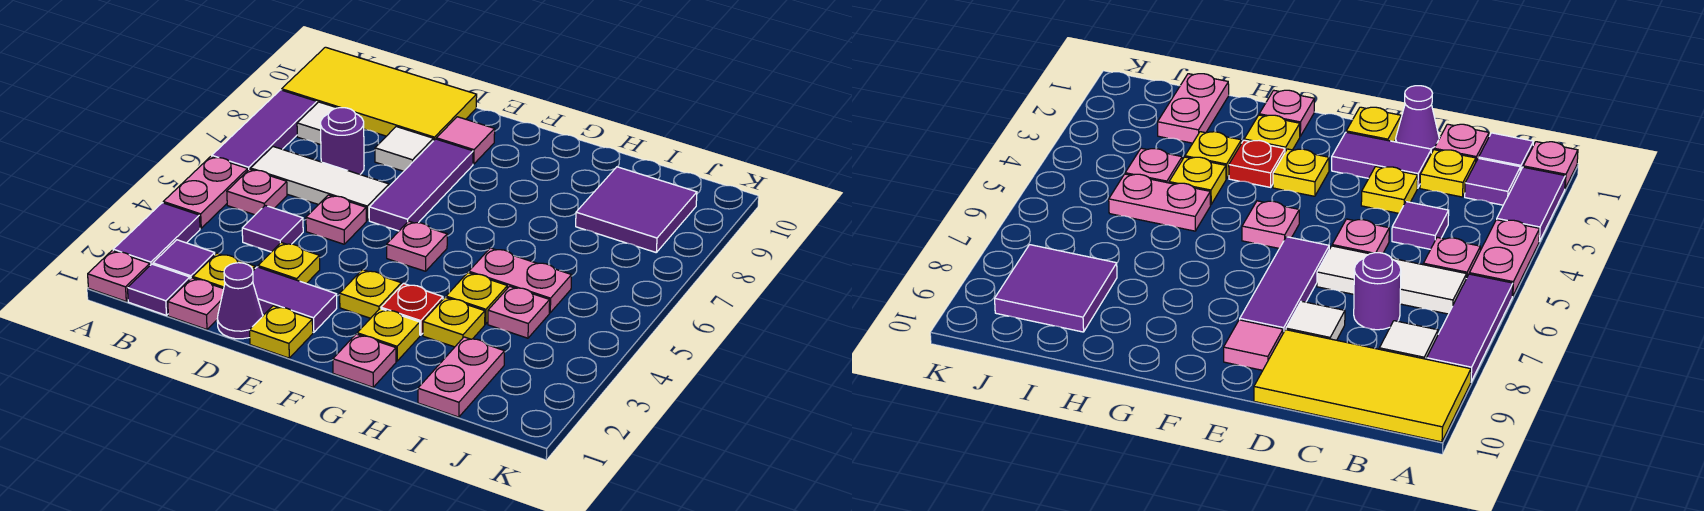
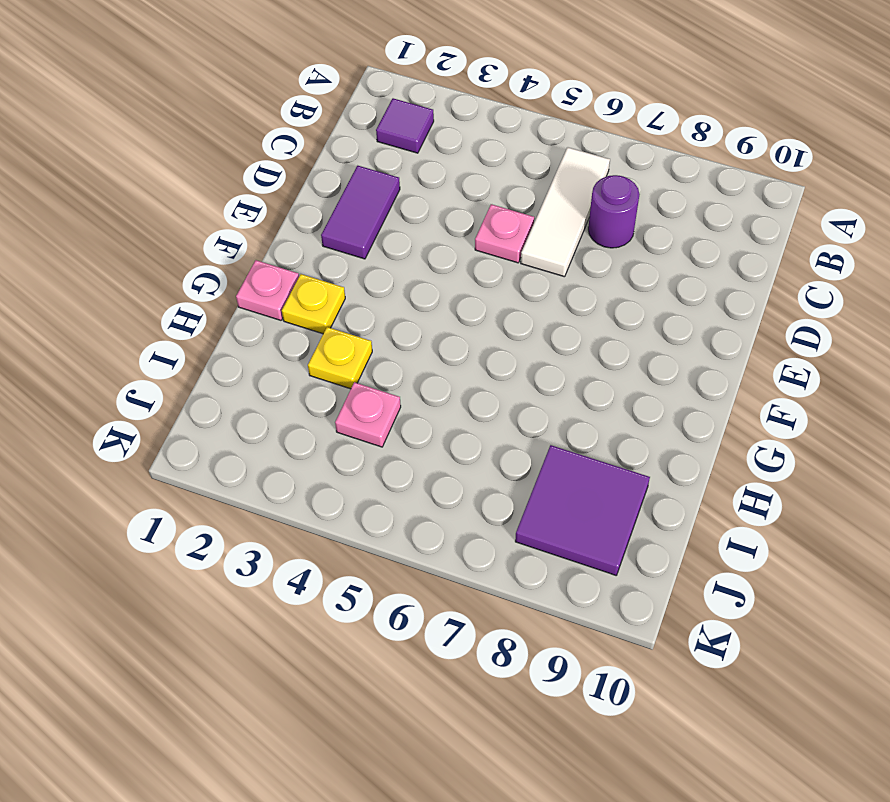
none -> pink 1x1 plate [88,251,150,301]
none -> purple 1x2 tile [113,203,200,265]
none -> pink 1x2 plate [163,157,248,228]
none -> purple 1x3 tile [212,90,317,170]

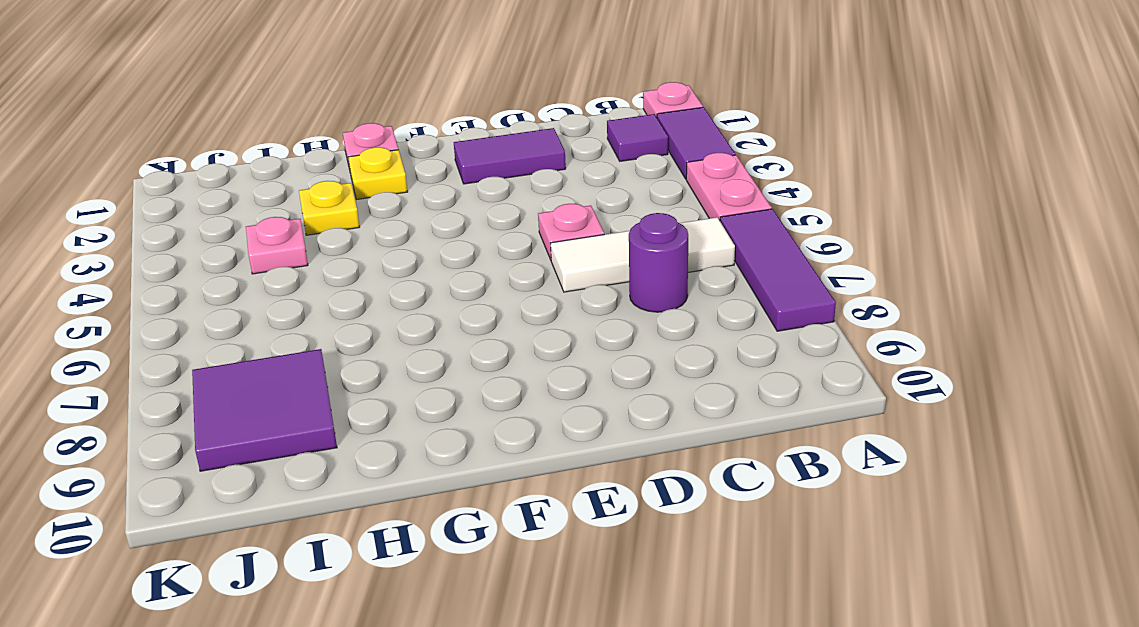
none -> yellow 2x4 tile [282,47,477,140]
none -> purple 1x1 tile [128,264,190,315]
none -> pink 1x1 plate [227,169,287,215]
none -> white 1x1 tile [297,102,336,145]

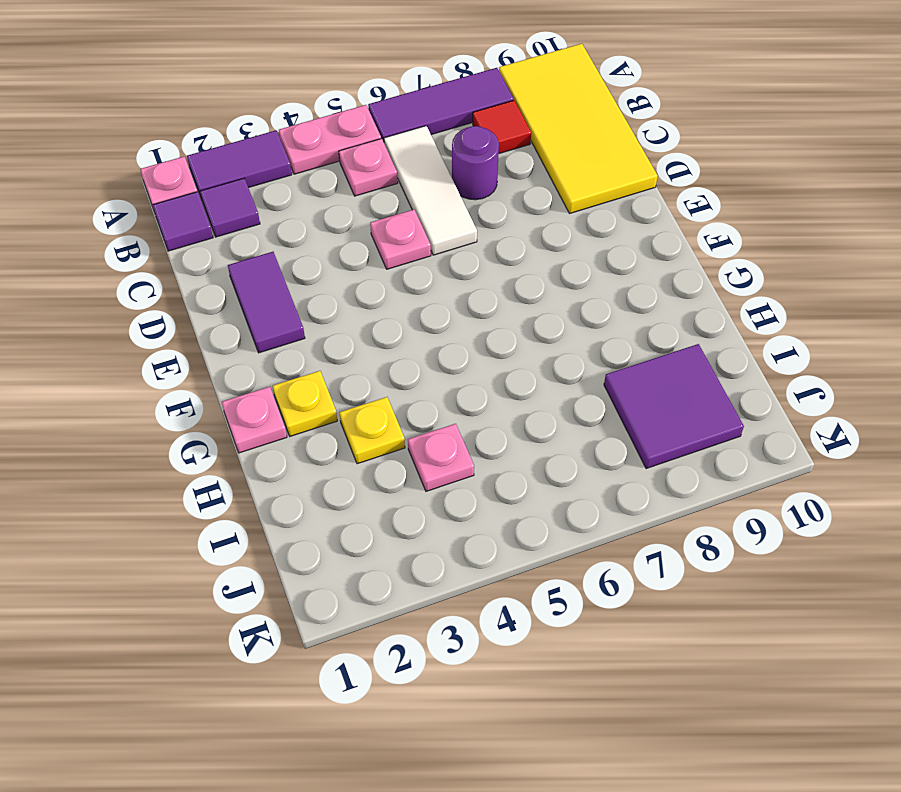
red 1x1 tile [473,100,531,154] -> white 1x1 tile [297,102,336,145]
none -> pink 1x1 plate [168,278,224,329]
none -> yellow 1x1 plate [193,253,255,289]
none -> purple 1x1 tile [242,205,303,252]
none -> purple 1x1 cone [217,263,263,339]

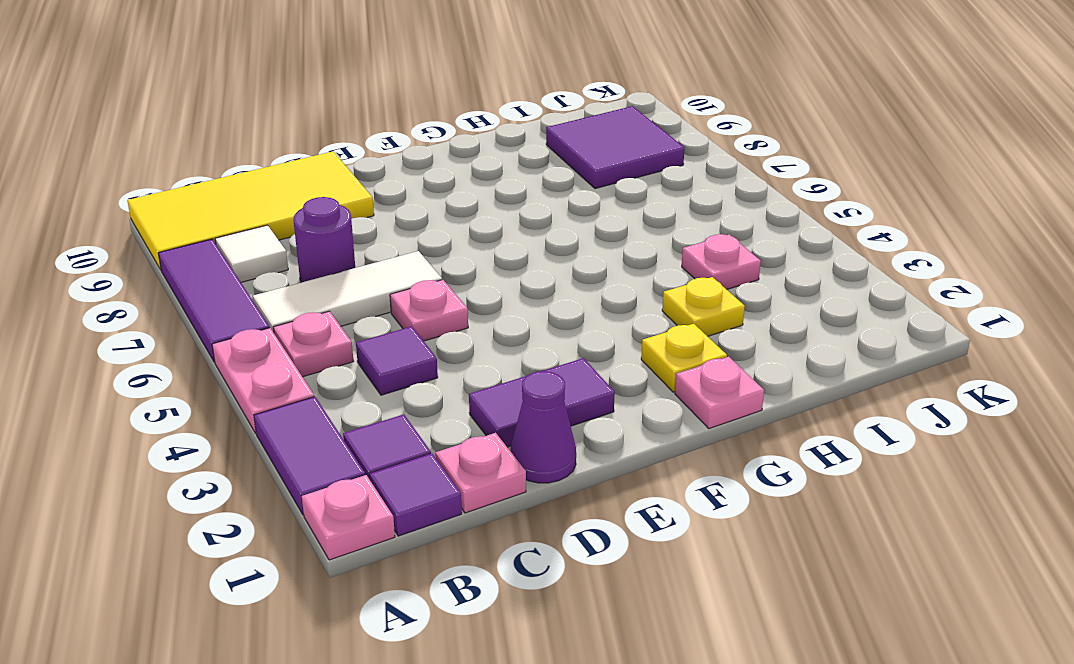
none -> yellow 1x1 plate [193,253,255,289]
none -> yellow 1x1 plate [258,243,320,284]
none -> white 1x1 tile [375,127,434,171]
none -> yellow 1x1 plate [250,306,313,358]

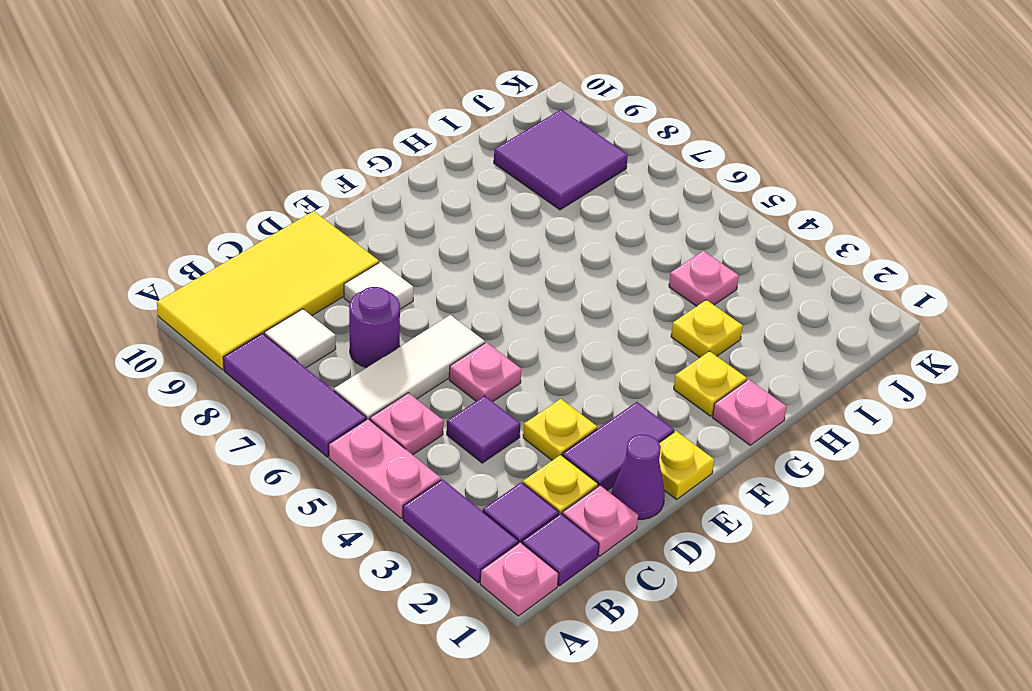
none -> purple 1x3 tile [369,139,473,231]
none -> pink 1x1 tile [436,117,495,164]
none -> yellow 1x1 plate [340,270,401,318]
none -> pink 1x1 plate [387,221,447,271]

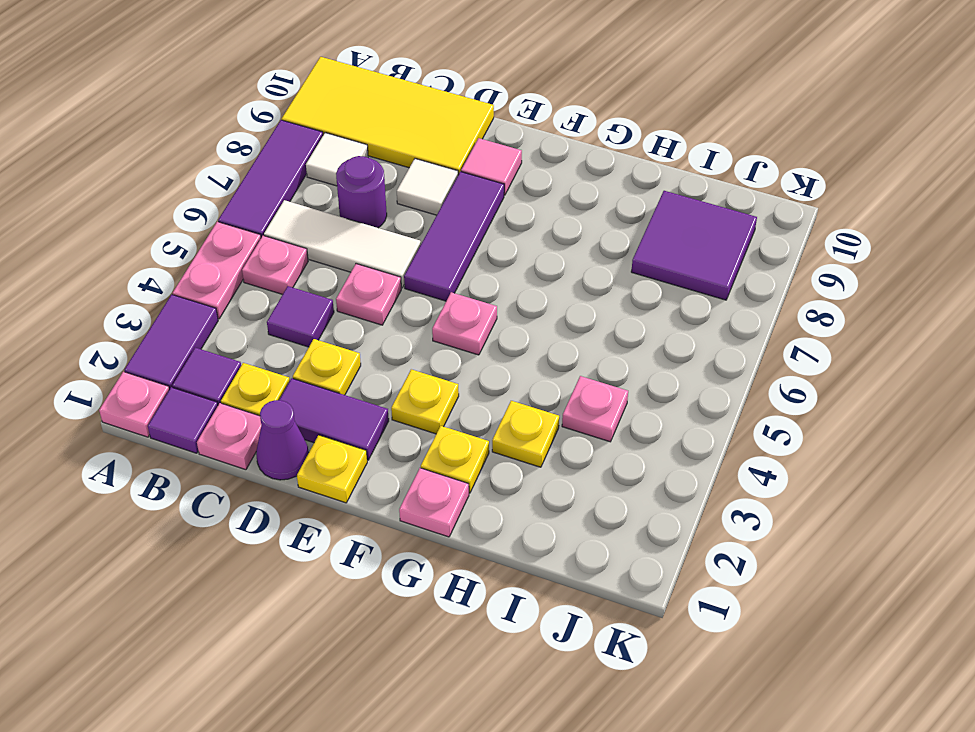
none -> red 1x1 plate [381,284,443,335]
none -> yellow 1x1 plate [446,273,507,324]
none -> pink 1x2 plate [469,248,572,313]
none -> pink 1x2 plate [418,337,505,417]

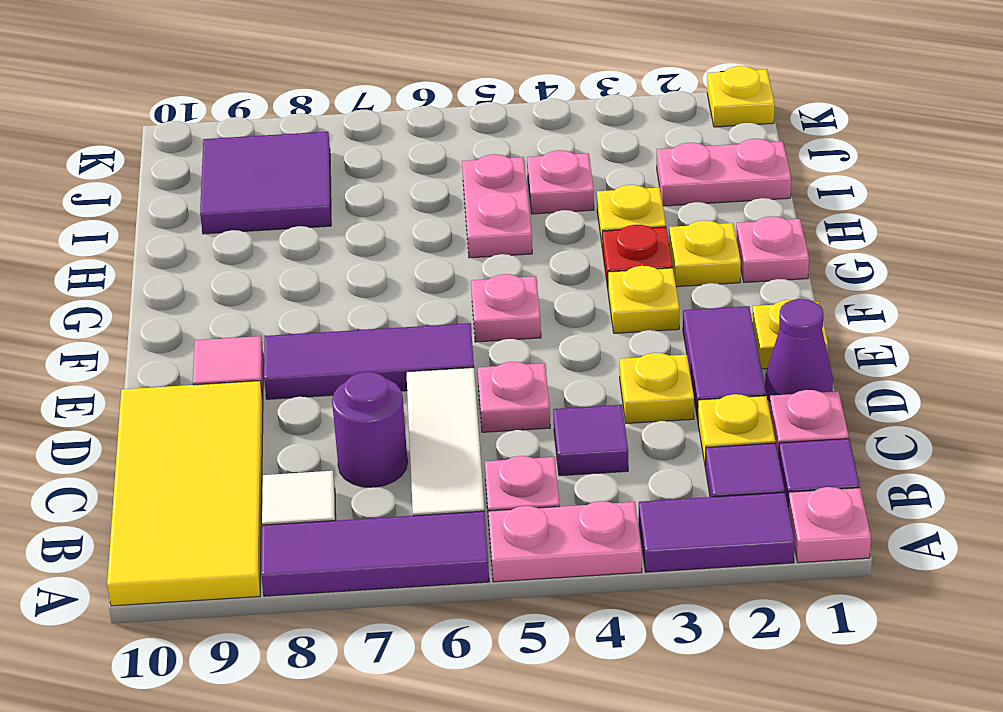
yellow 1x1 plate [707,66,775,127] -> yellow 1x1 plate moved to [446,273,507,324]
none -> white 1x1 tile [375,127,434,171]

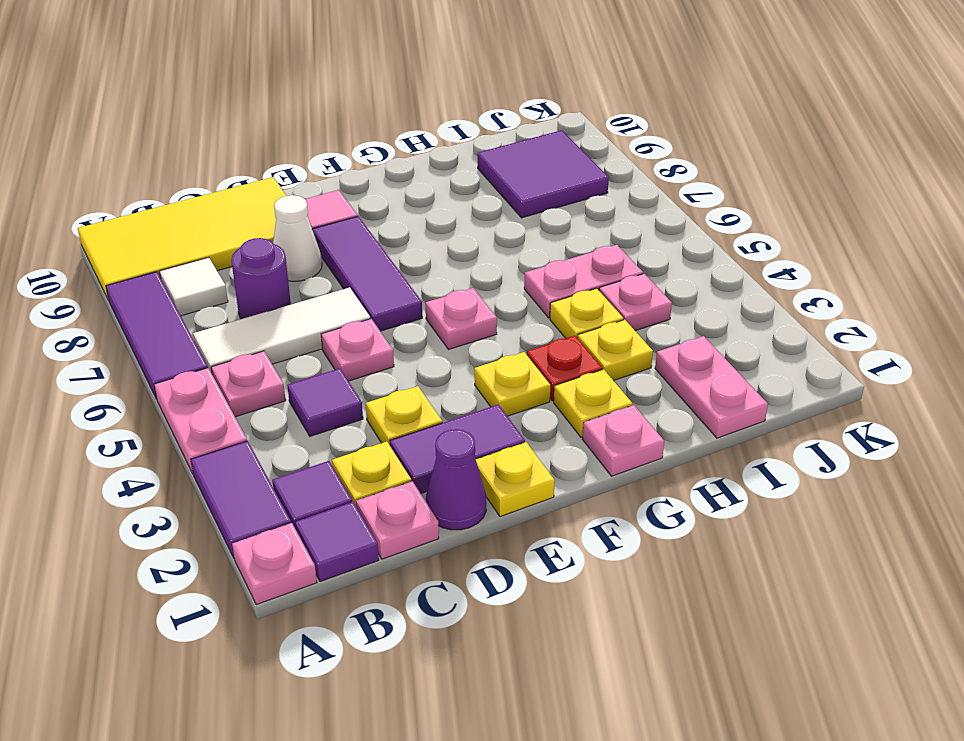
white 1x1 cone [273,195,322,281] -> white 1x1 tile [375,127,434,171]

